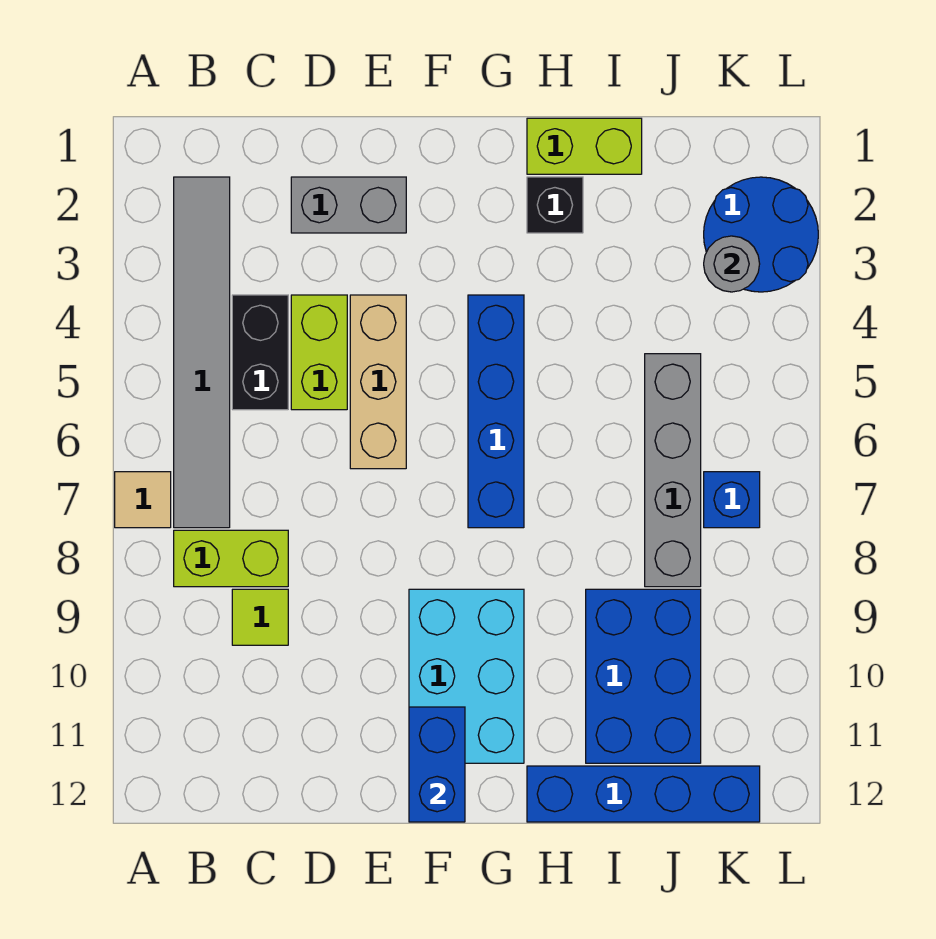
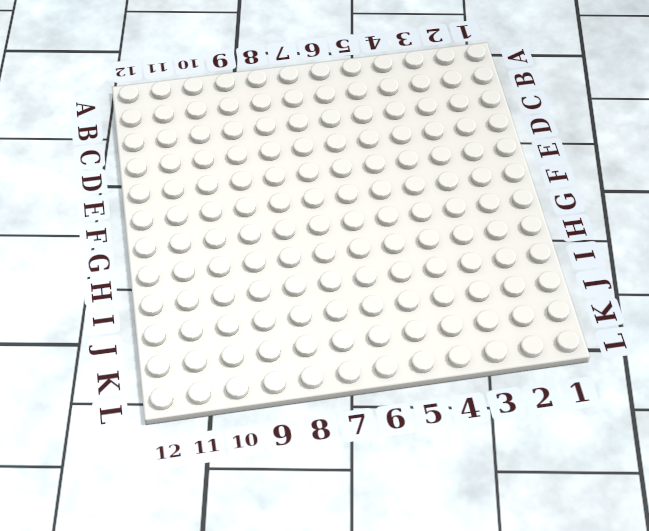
none -> tan 1x1 tile [115,472,171,528]
none -> grey 1x6 tile [174,177,230,528]
none -> lime 1x2 brick [174,530,288,587]

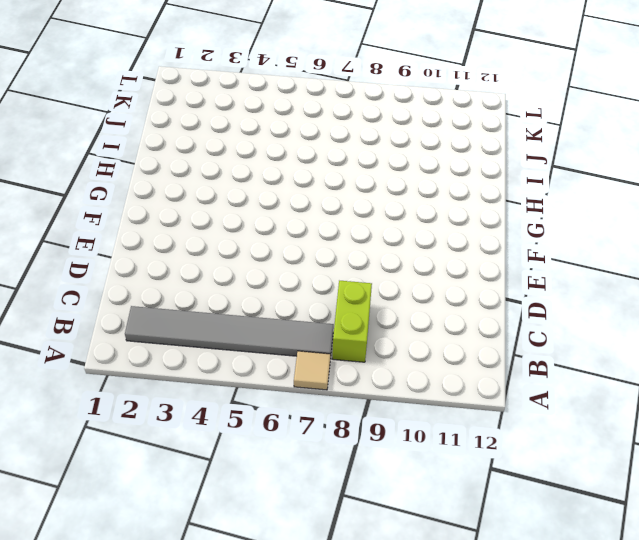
none -> black 1x2 brick [232,295,288,410]
none -> lime 1x1 tile [232,589,288,645]
none -> grey 1x2 brick [291,177,406,233]

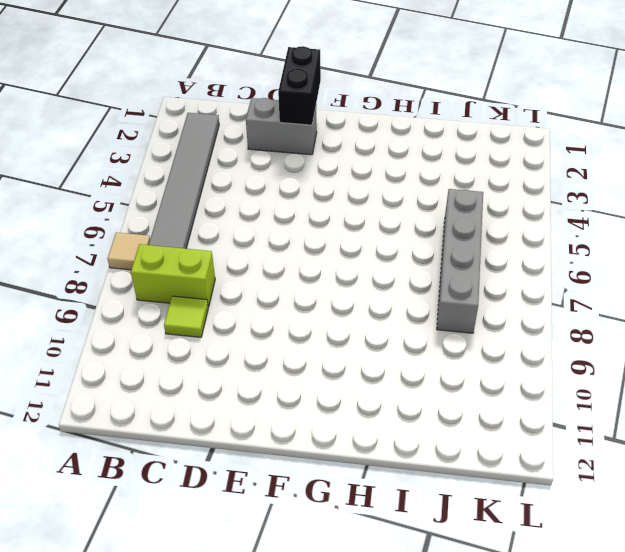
black 1x2 brick [278,46,321,125] -> black 1x2 brick moved to [232,295,288,410]
none -> lime 1x2 brick [291,295,347,410]
none -> tan 1x3 brick [350,295,406,469]
none -> cyan 2x3 brick [409,589,524,763]

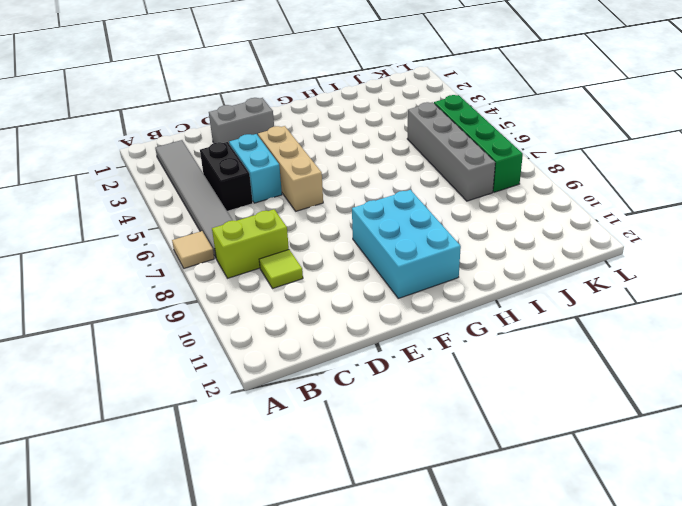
cyan 1x2 brick [229,134,282,203] -> lime 1x2 brick [291,295,347,410]
green 1x4 brick [434,95,523,192] -> blue 1x1 brick [704,472,760,528]
none -> blue 1x4 brick [468,295,524,528]
none -> lime 1x2 brick [527,118,642,174]
none -> black 1x1 brick [527,177,583,233]

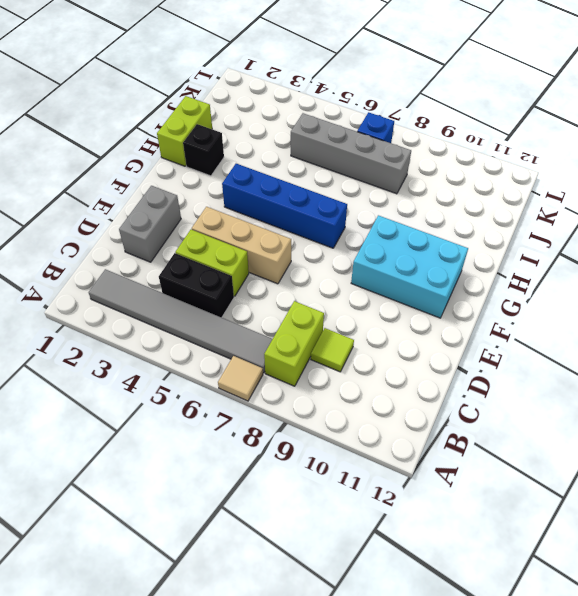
none -> blue 1x4 brick [527,766,760,822]
none -> blue 2x3 brick [586,589,701,763]
none -> blue 2x2 round brick [704,177,818,292]

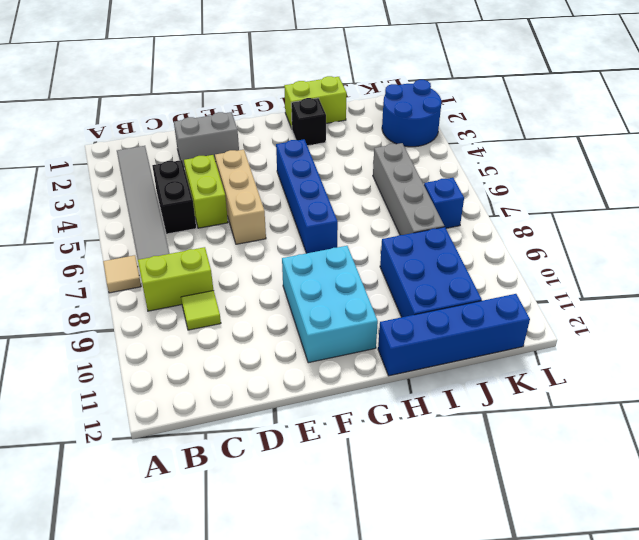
none -> blue 1x2 brick [409,707,465,822]
none -> grey 1x1 round brick [704,236,760,292]

